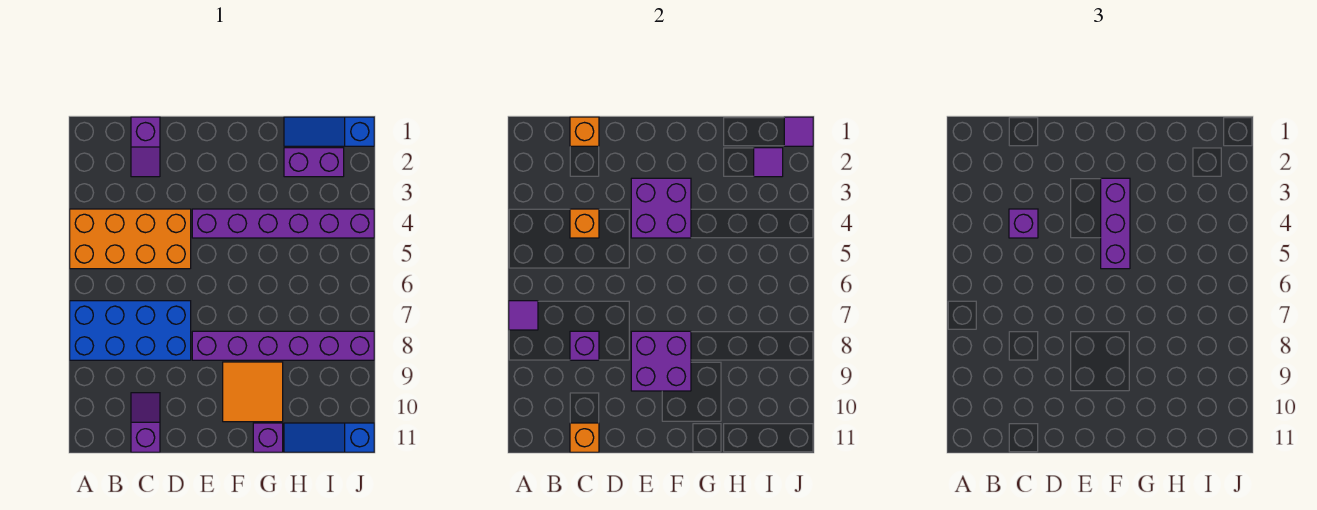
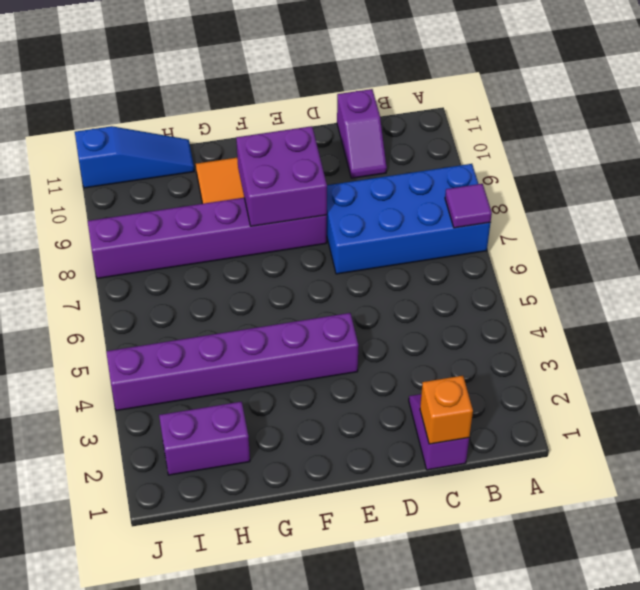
none -> orange 2x4 brick [70,209,191,269]
none -> purple 1x1 brick [253,423,283,452]
none -> blue 1x3 slope [284,117,374,146]

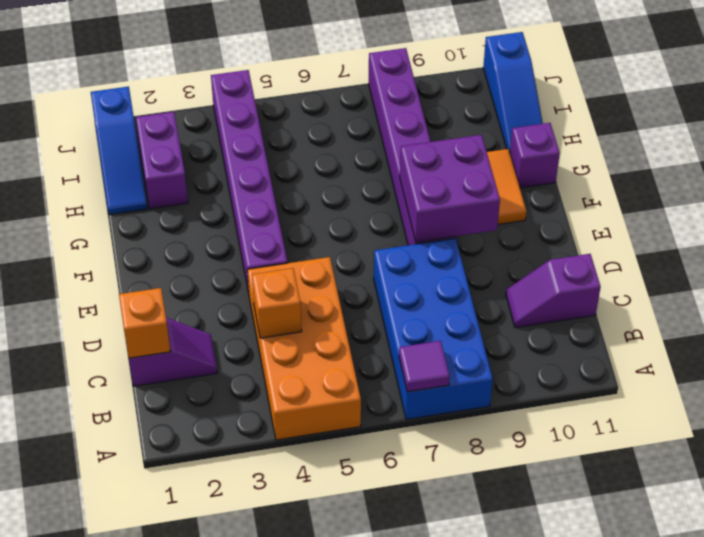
none -> purple 1x1 brick [570,331,599,360]
none -> orange 1x1 brick [570,423,599,452]
none -> purple 2x2 brick [631,178,691,238]

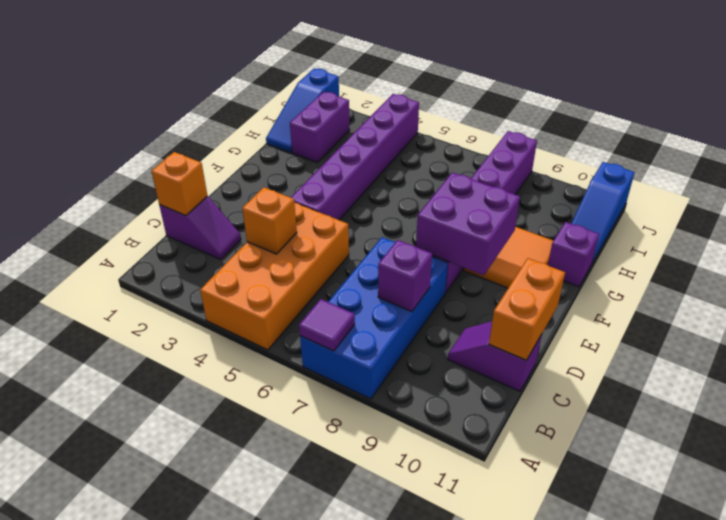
orange 1x2 brick [489,258,565,360] -> orange 1x1 brick [570,423,599,452]
none -> purple 2x2 brick [631,178,691,238]
none -> purple 1x1 tile [754,148,783,177]
none -> purple 1x1 tile [784,117,813,146]

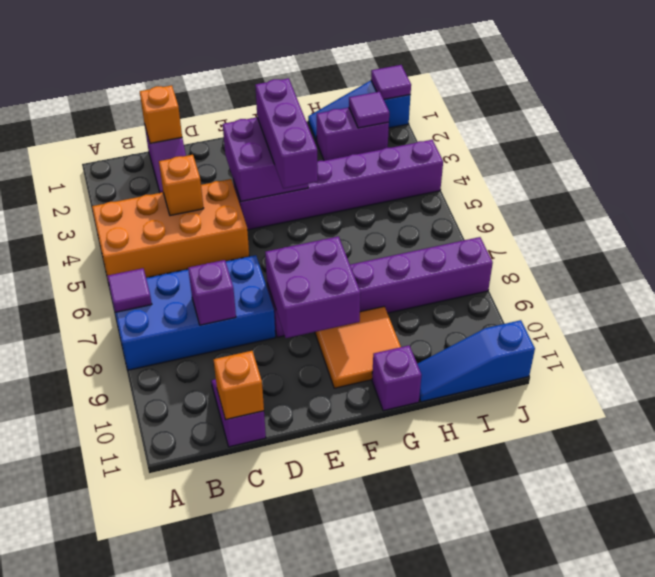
none -> purple 1x1 brick [1009,209,1038,238]

